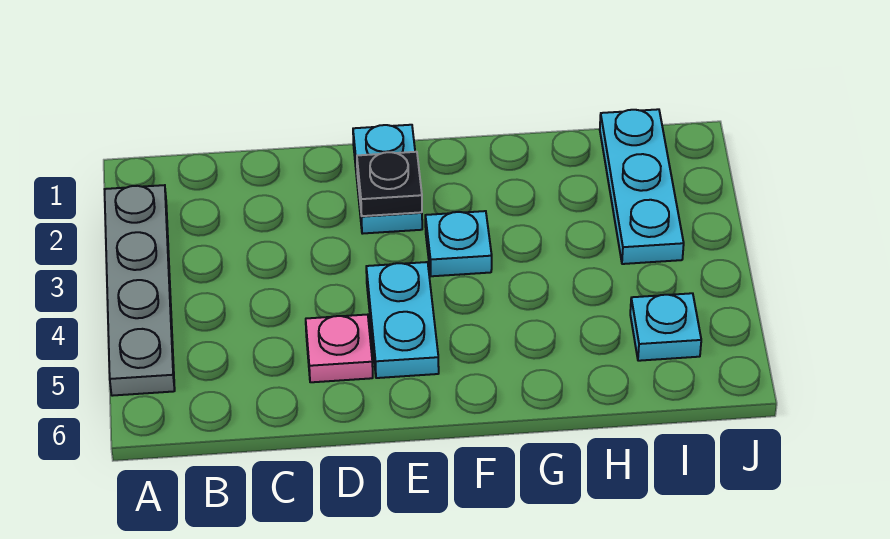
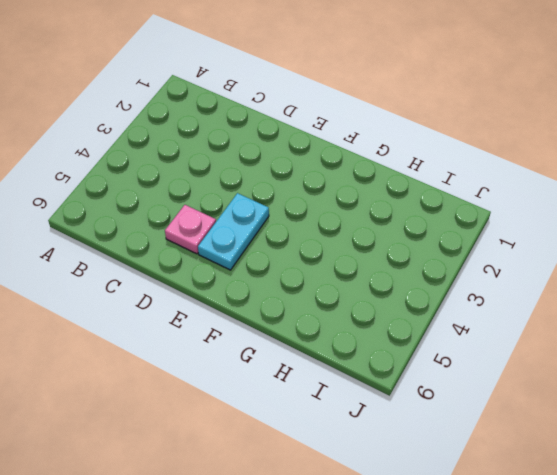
none -> grey 1x4 plate [104,185,175,396]
none -> cyan 1x2 plate [353,125,422,234]

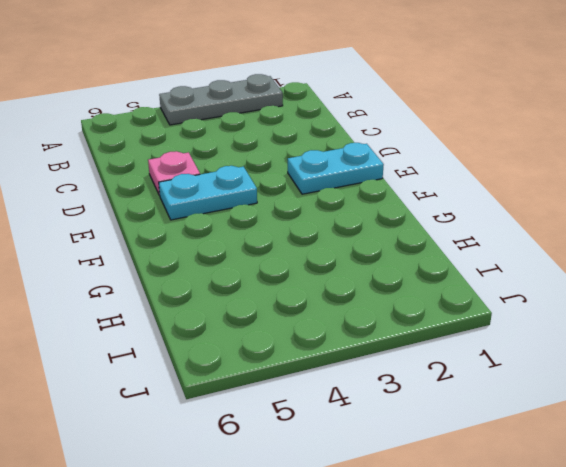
grey 1x3 plate [159,74,283,125] -> grey 1x4 plate [104,185,175,396]
none -> cyan 1x1 plate [425,211,492,276]
none -> cyan 1x3 plate [600,109,684,264]

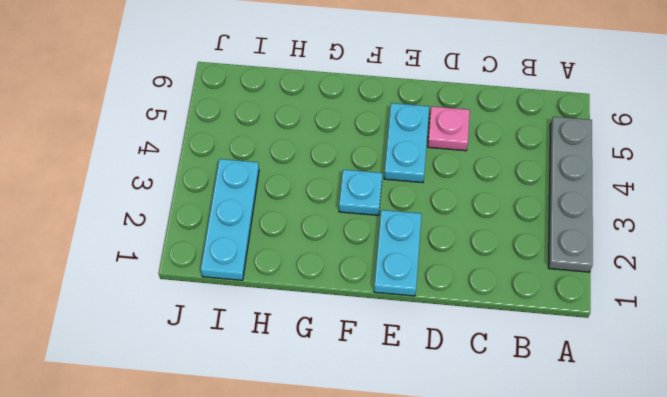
none -> cyan 1x1 plate [630,293,701,361]
none -> black 1x1 plate [357,152,422,216]

